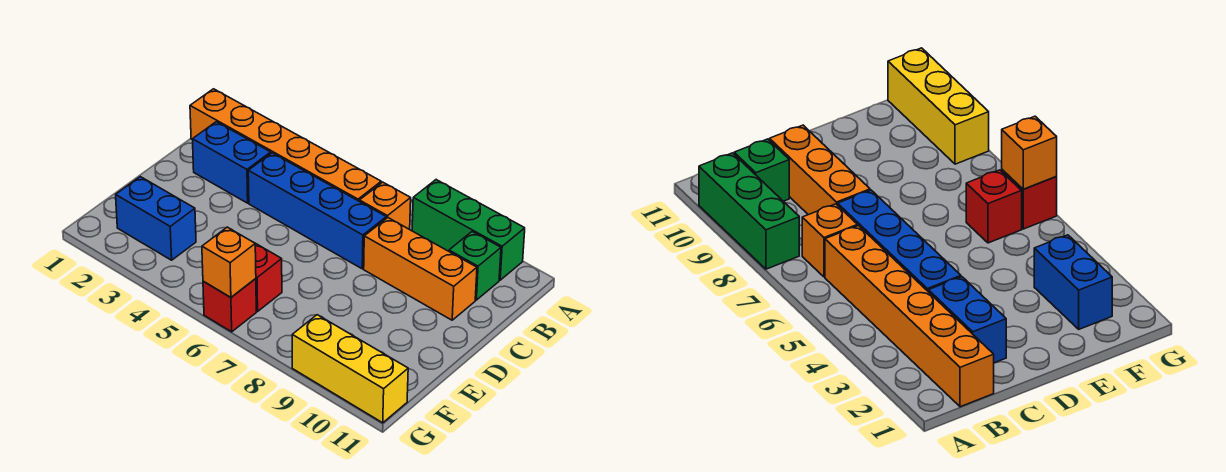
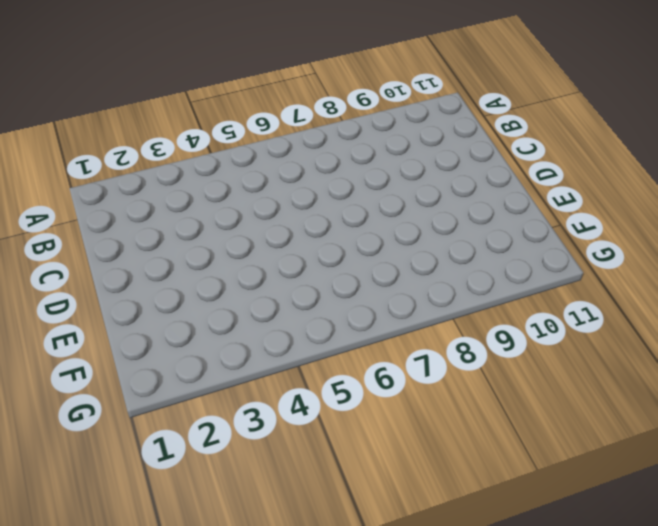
none -> green 1x3 brick [412,180,525,280]
none -> orange 1x6 brick [190,89,381,201]
none -> orange 1x1 brick [359,182,411,229]

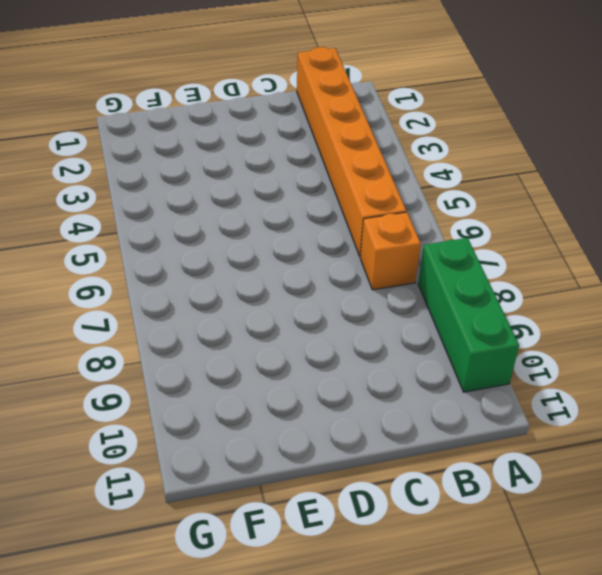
none -> green 1x1 brick [449,232,501,300]
none -> blue 1x2 brick [193,122,271,203]
none -> blue 1x4 brick [248,153,386,269]

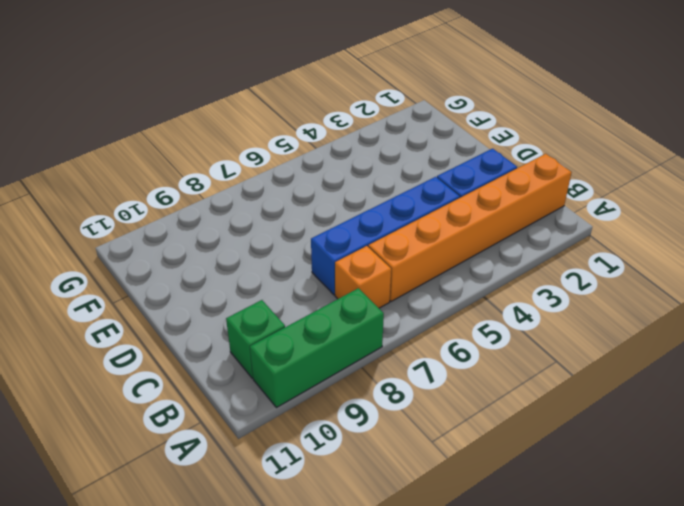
none -> orange 1x3 brick [364,218,477,320]
none -> blue 1x2 brick [116,177,196,260]
none -> red 1x1 brick [255,243,282,311]

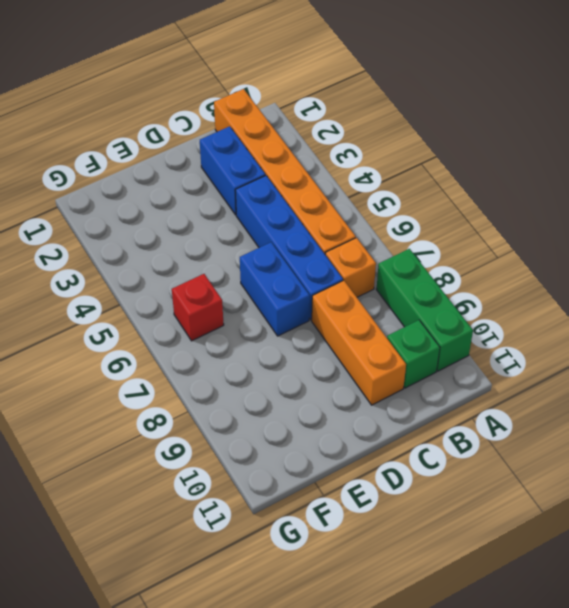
blue 1x2 brick [240,242,310,336] -> blue 1x2 brick moved to [116,177,196,260]
none -> red 1x1 brick [203,279,256,332]
none -> yellow 1x3 brick [292,315,408,423]
none -> orange 1x1 brick [202,227,256,297]

